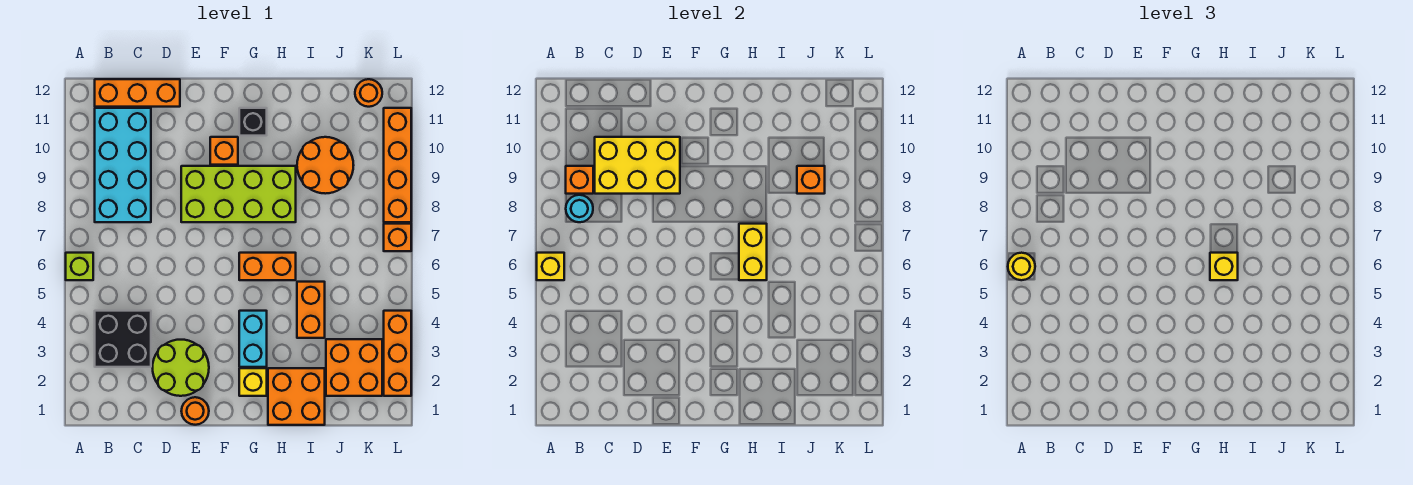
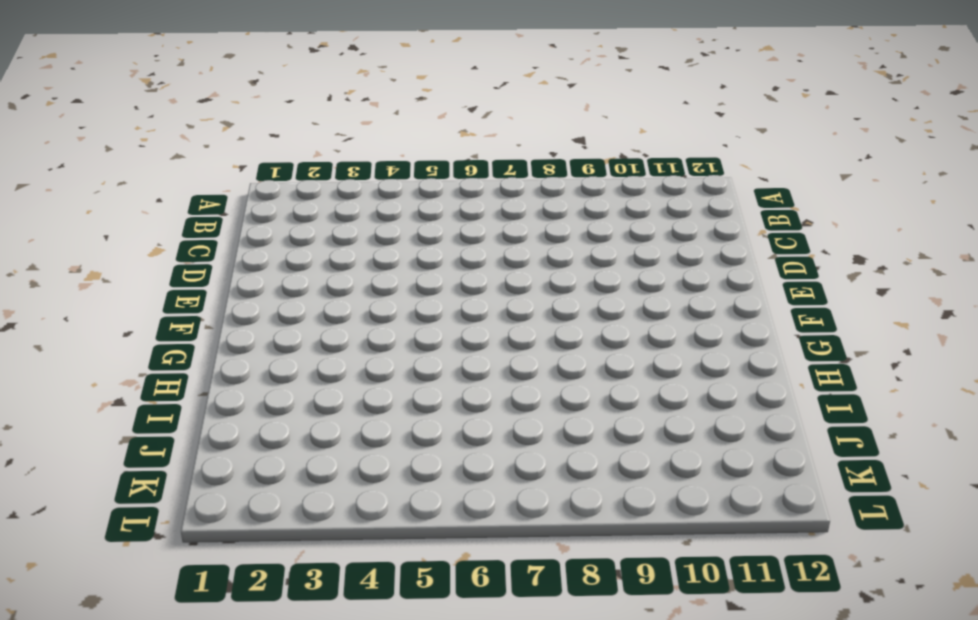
none -> lime 1x1 brick [66,253,93,280]
none -> black 2x2 brick [95,311,151,367]
none -> cyan 2x4 brick [95,108,151,222]

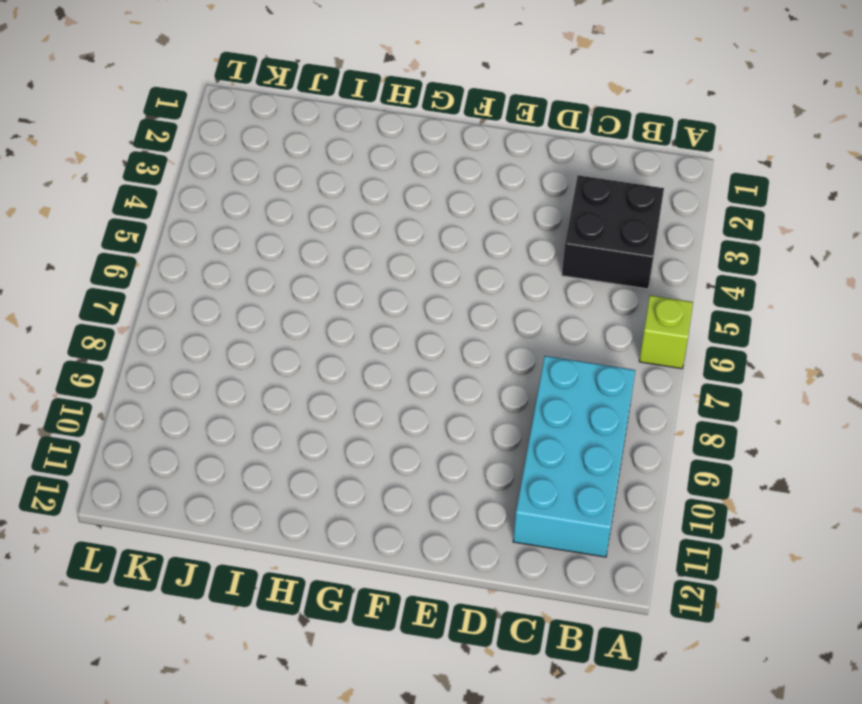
none -> orange 1x3 brick [95,79,180,107]
none -> lime 2x2 round brick [153,340,209,396]
none -> orange 1x1 round brick [181,397,209,425]

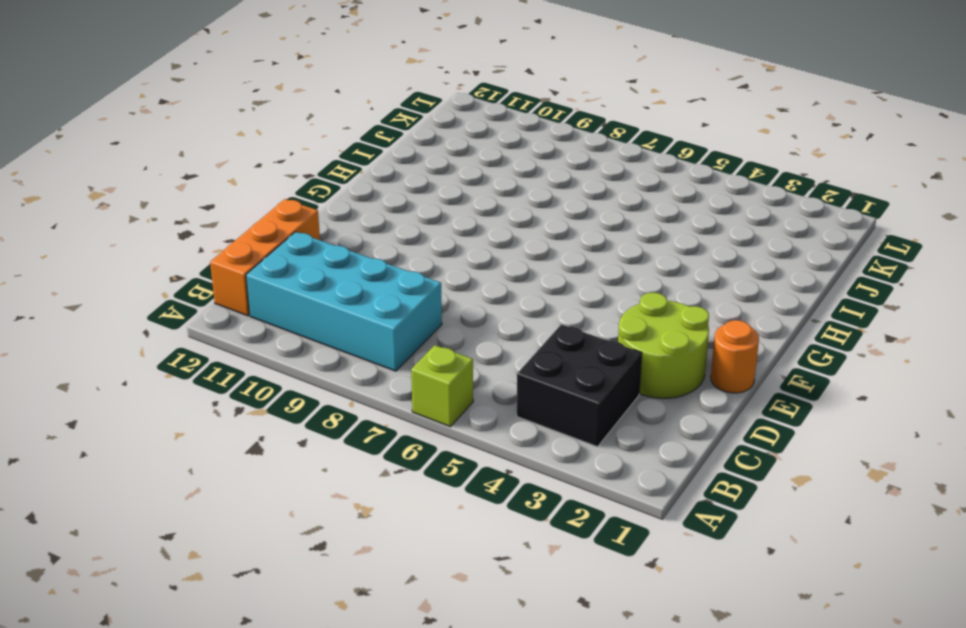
none -> lime 2x4 brick [181,166,296,222]
none -> orange 1x1 brick [210,137,238,165]
none -> yellow 1x1 brick [239,368,267,396]

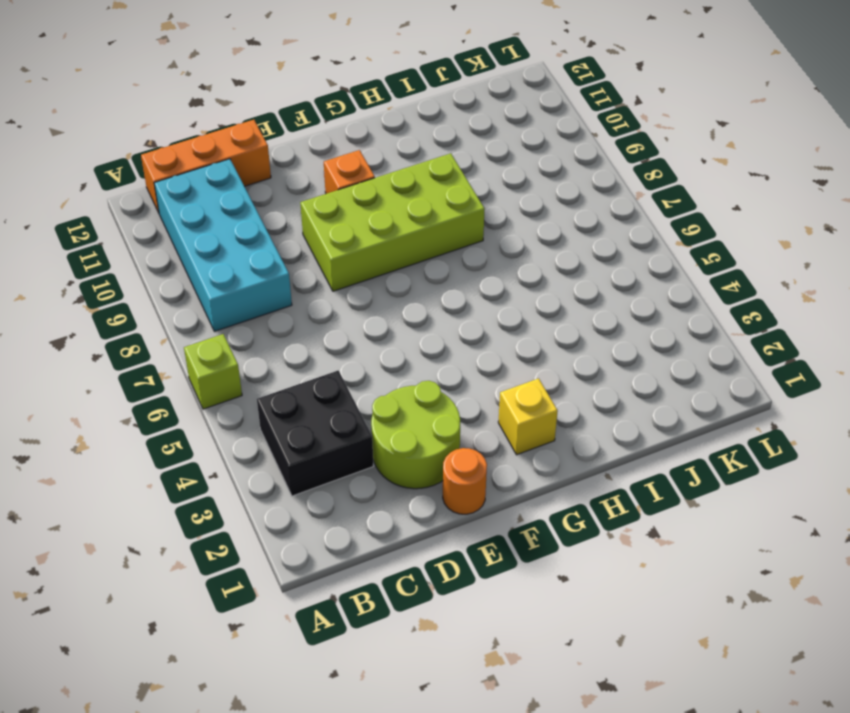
none -> cyan 1x2 brick [239,311,267,367]
none -> orange 1x2 brick [239,253,296,280]
none -> black 1x1 brick [239,108,267,136]

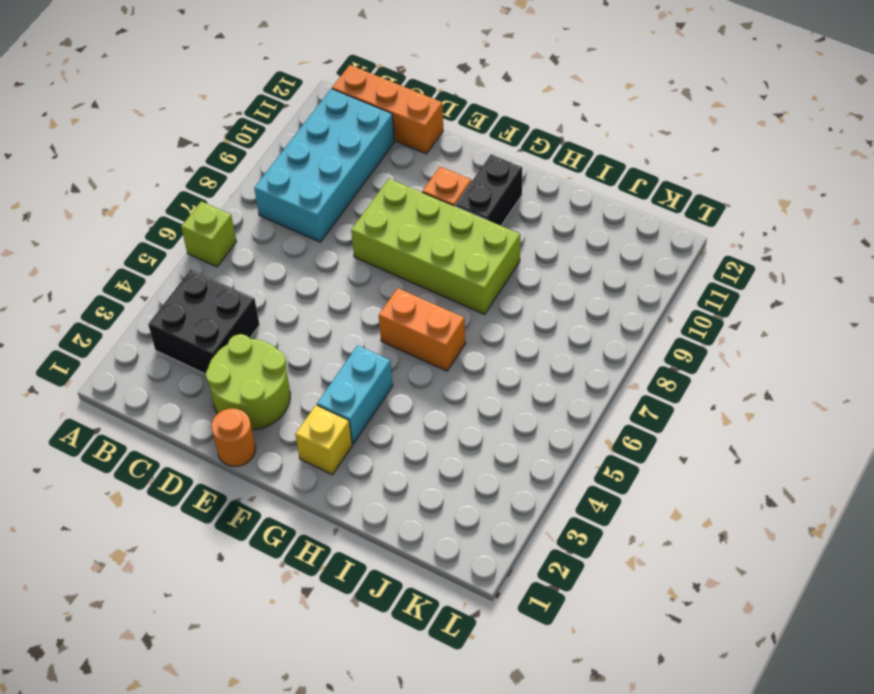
black 1x2 brick [455,155,522,226] -> black 1x1 brick [239,108,267,136]
none -> orange 2x2 brick [268,368,325,425]
none -> orange 1x2 brick [297,282,325,338]
none -> orange 2x2 round brick [297,137,354,194]

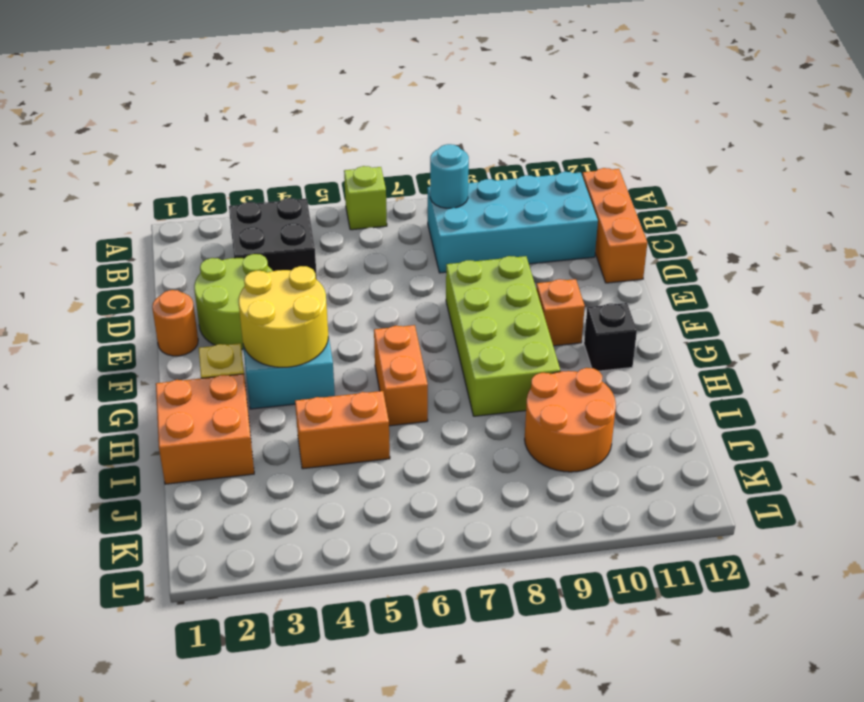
yellow 2x2 round brick [239,266,328,367] -> none
none -> orange 2x2 brick [326,339,382,396]
none -> orange 1x1 round brick [355,79,382,107]
none -> orange 1x3 brick [384,311,411,396]

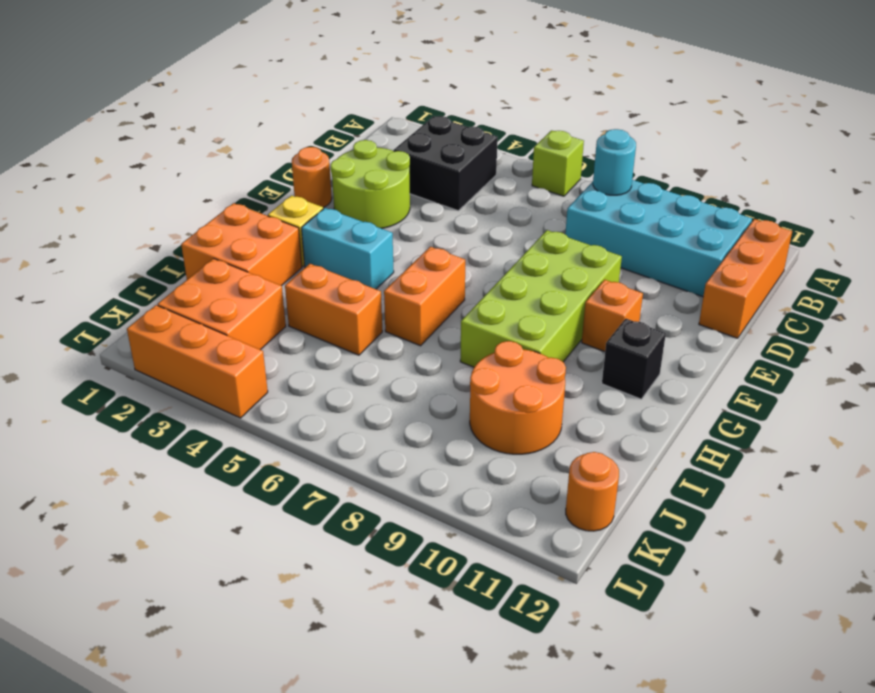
none -> orange 1x1 brick [384,224,411,251]
none -> orange 1x4 brick [384,108,411,222]
none -> yellow 1x1 brick [537,253,564,280]

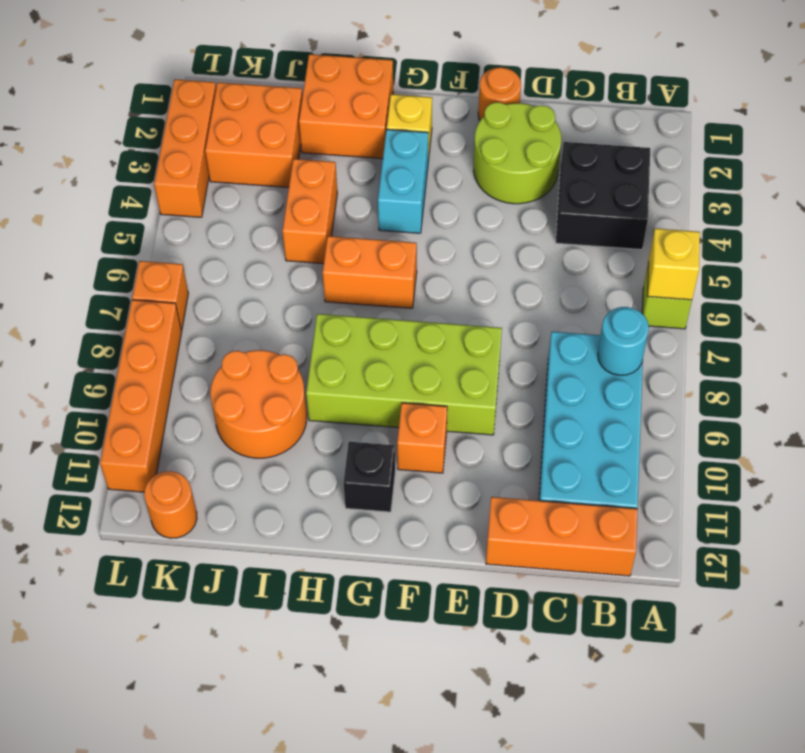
none -> orange 1x1 brick [566,166,593,194]
none -> yellow 2x3 brick [595,137,680,194]
none -> yellow 1x2 brick [739,224,767,280]

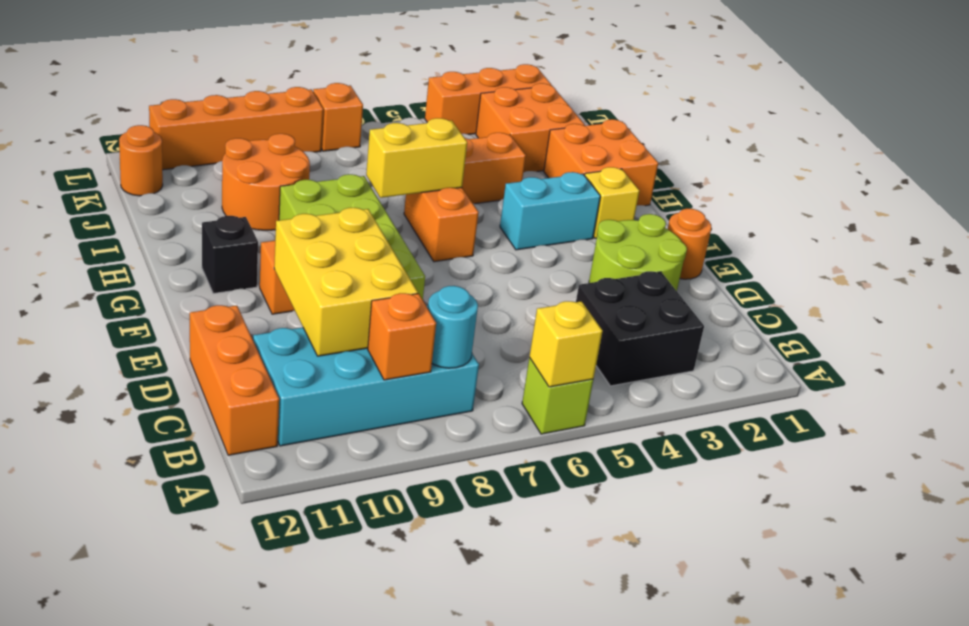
none -> orange 1x1 brick [797,166,825,194]
none -> yellow 1x1 round brick [1008,253,1035,280]
none -> yellow 1x1 brick [1210,253,1238,280]

